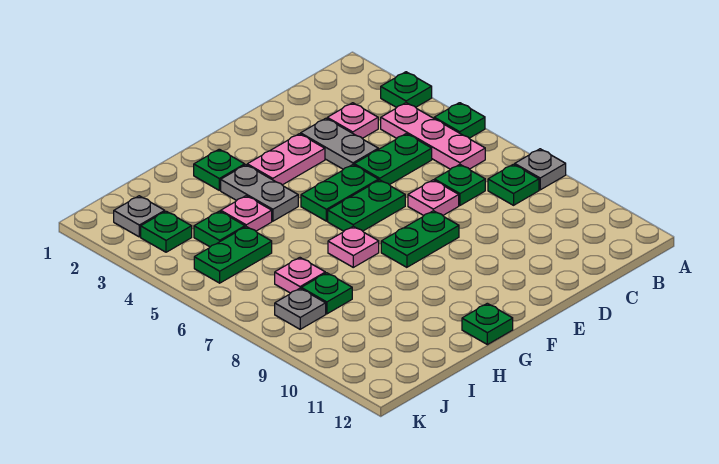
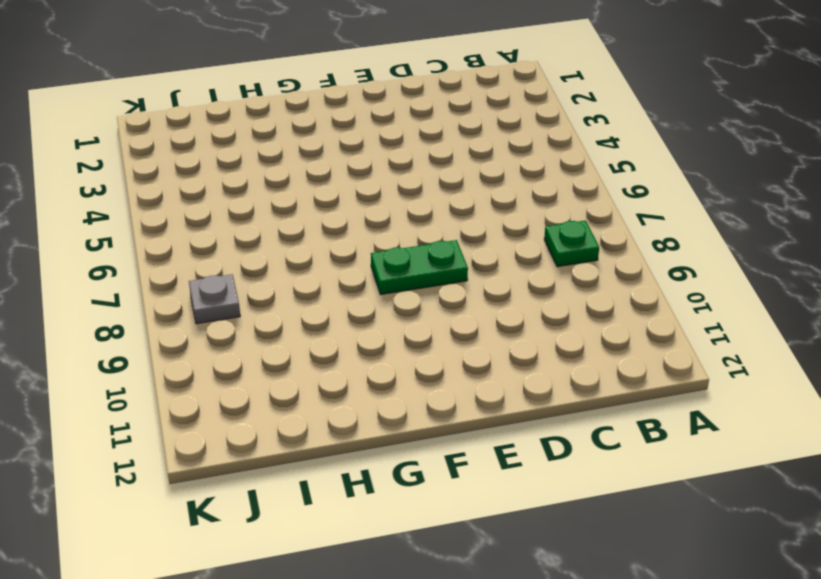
none -> green 1x1 plate [381,72,432,108]
none -> green 1x1 plate [434,103,485,138]
none -> grey 1x1 plate [515,149,566,190]

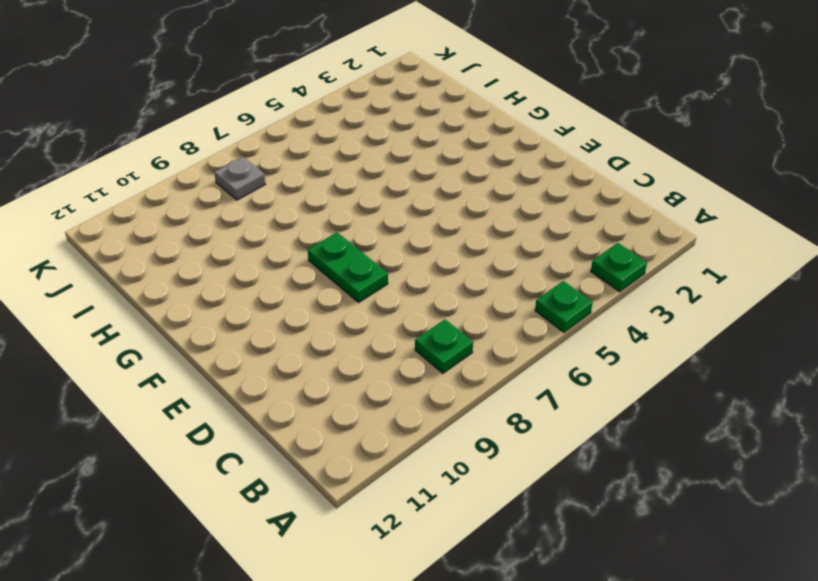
none -> grey 1x1 plate [515,149,566,190]
none -> pink 1x3 plate [381,103,485,169]
none -> pink 1x1 plate [327,103,378,138]

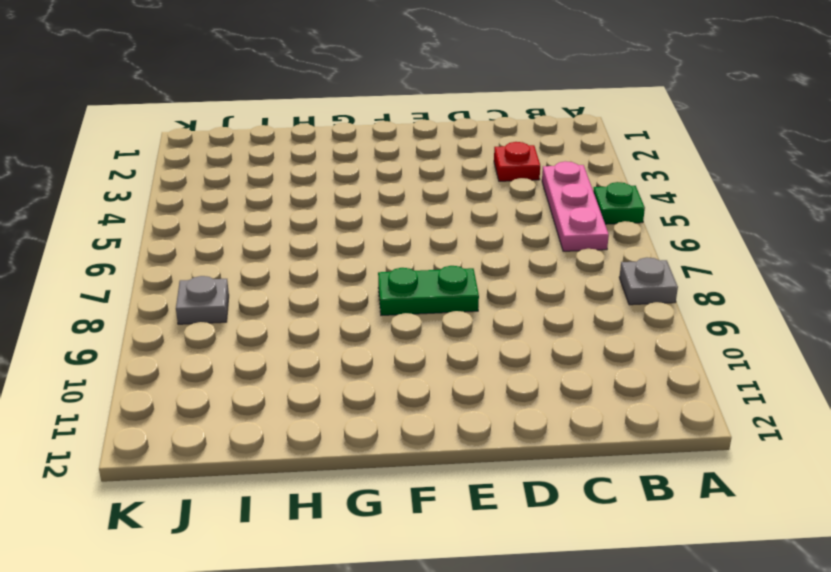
red 1x1 plate [494,142,540,181] -> pink 1x1 plate [327,103,378,138]
none -> green 1x1 plate [381,72,432,108]
none -> green 1x1 plate [488,164,539,205]
none -> green 1x2 plate [354,134,432,185]

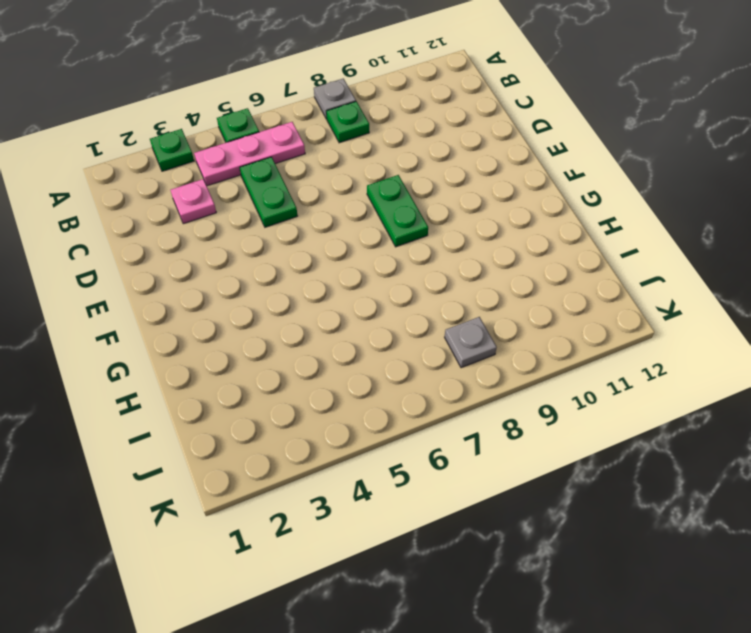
none -> green 1x1 plate [435,165,485,205]
none -> grey 1x2 plate [301,118,378,169]
none -> pink 1x1 plate [408,180,459,216]

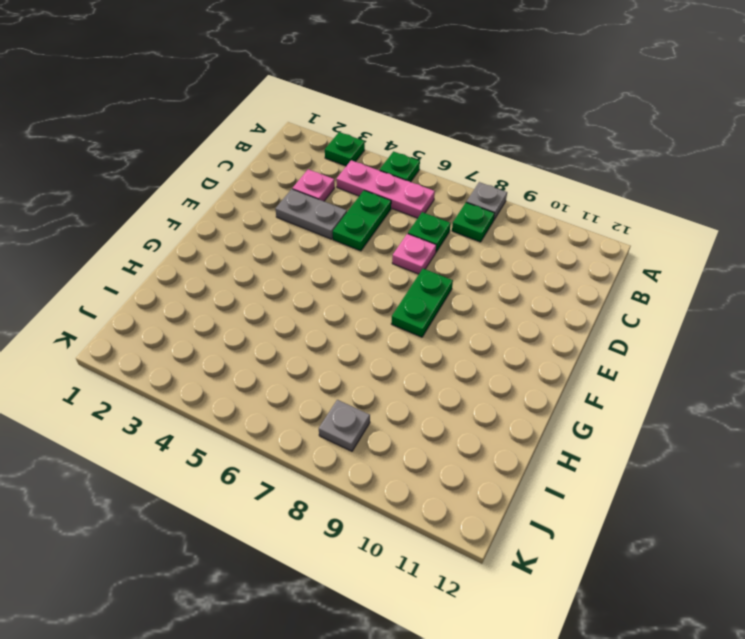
none -> pink 1x2 plate [247,134,325,185]
none -> green 1x2 plate [301,165,378,221]
none -> green 1x2 plate [328,180,405,231]

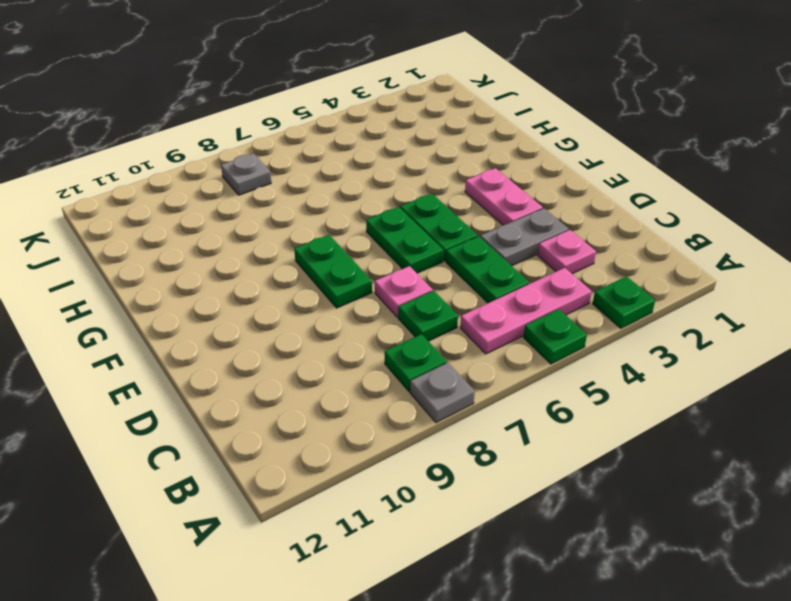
none -> green 1x1 plate [194,149,245,190]
none -> grey 1x2 plate [221,165,298,221]
none -> pink 1x1 plate [328,226,379,267]

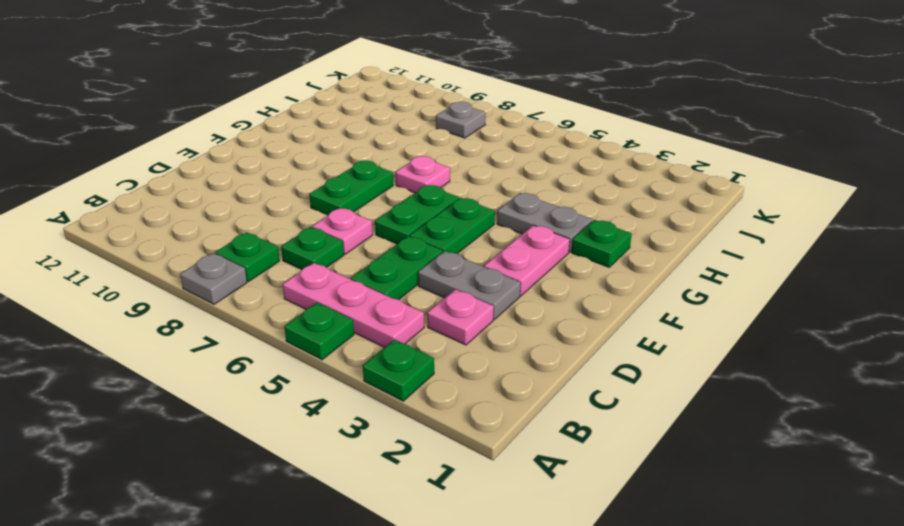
none -> green 1x1 plate [462,303,513,345]
none -> pink 1x1 plate [221,196,272,231]
none -> green 1x1 plate [194,211,245,247]

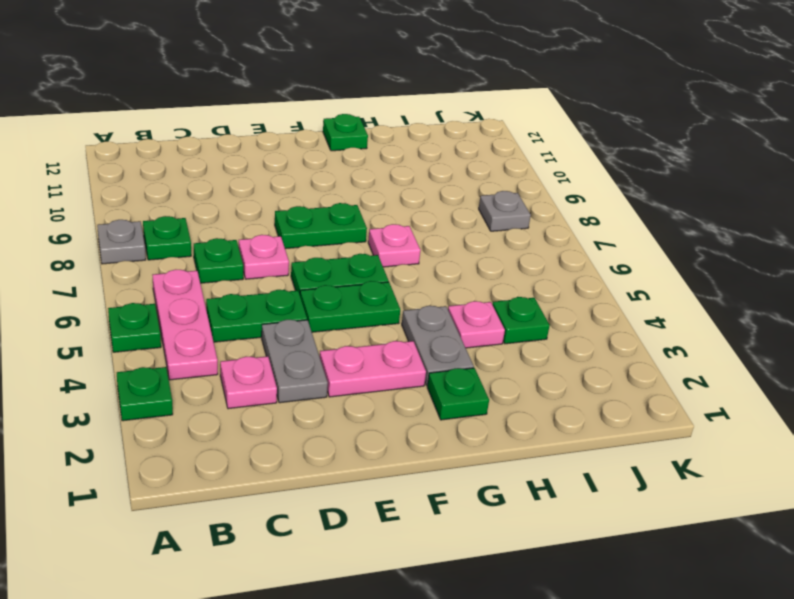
none -> green 1x2 plate [194,227,272,283]
none -> pink 1x1 plate [275,258,325,293]
none -> green 1x1 plate [301,273,352,314]

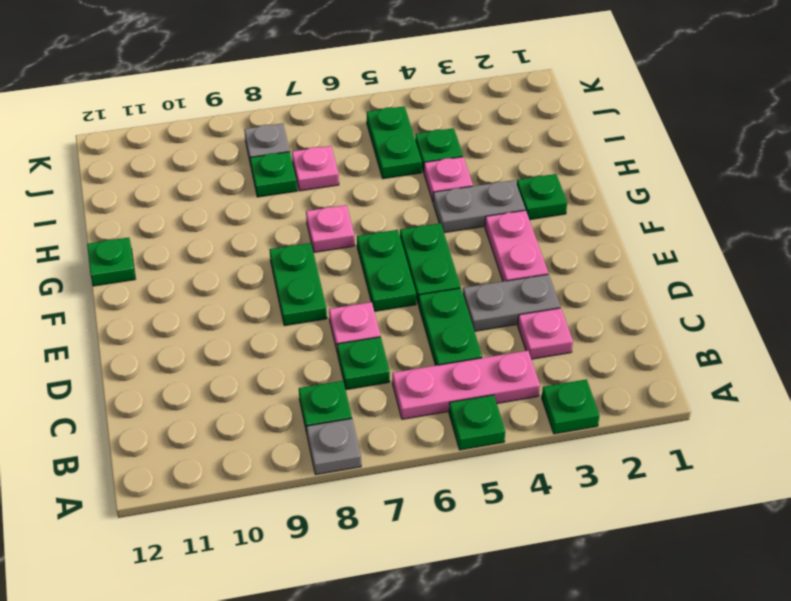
none -> grey 1x1 plate [114,196,165,237]
none -> green 1x1 plate [141,211,192,252]

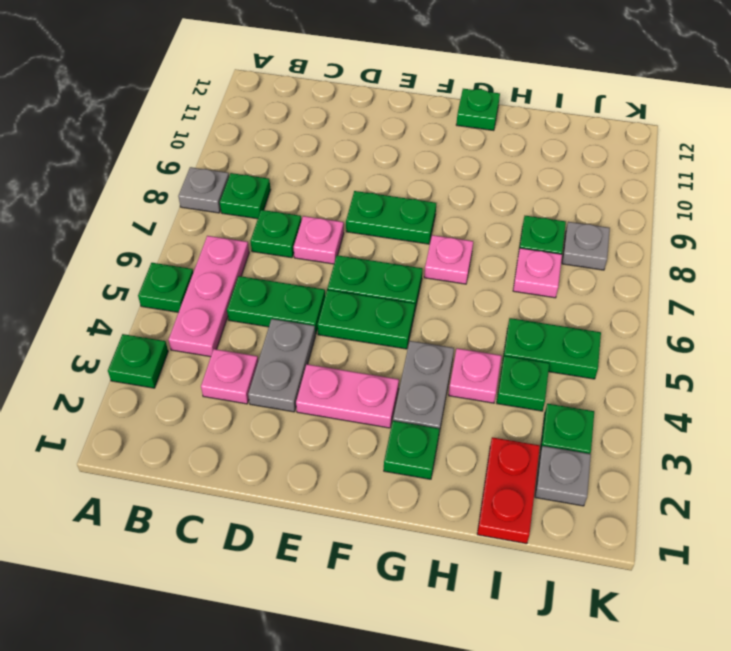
red 1x2 plate [477,437,540,544] -> none

